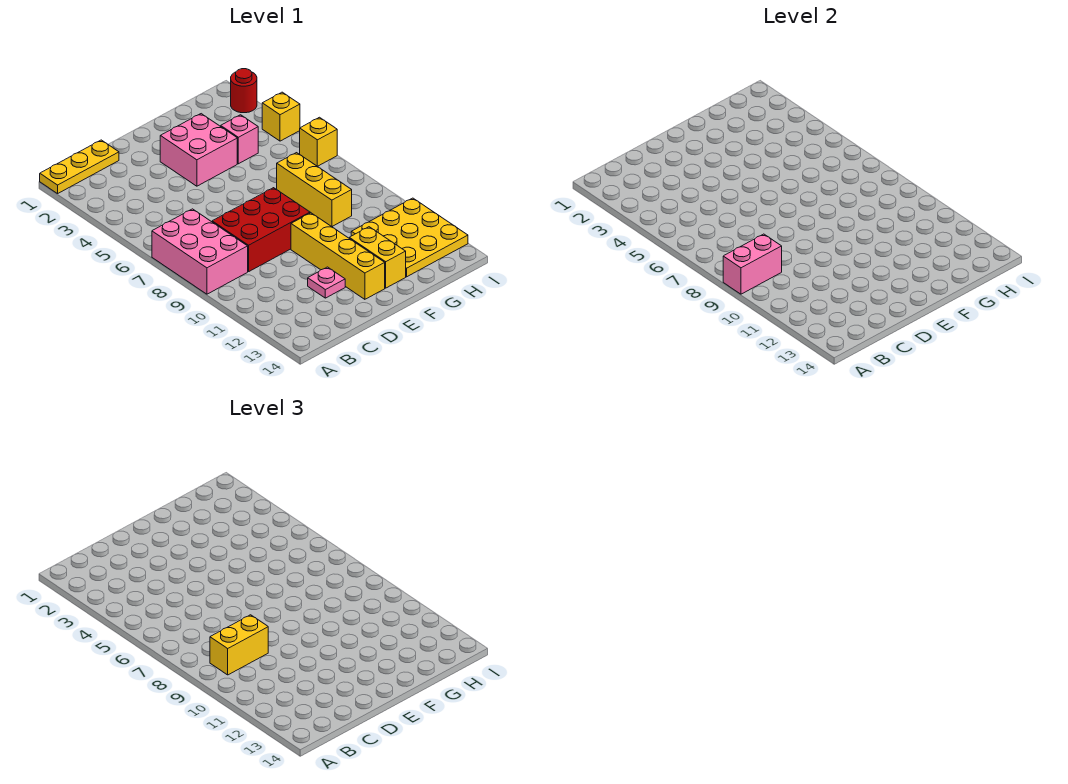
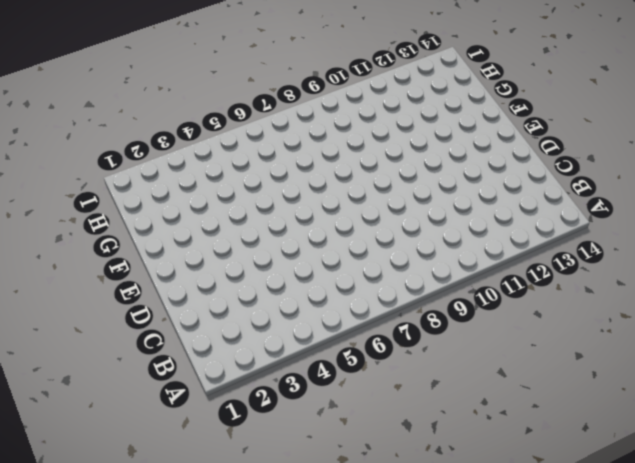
none -> yellow 1x3 plate [40,140,119,194]
none -> pink 2x3 brick [152,209,248,294]
none -> red 2x3 brick [212,188,310,272]

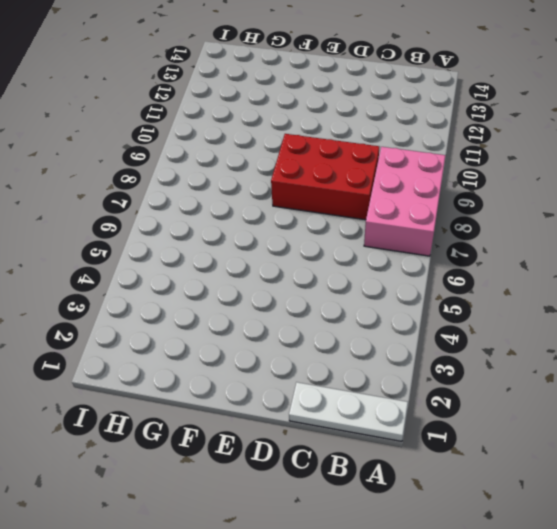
white 1x3 plate [289,382,408,441] -> yellow 1x3 plate [40,140,119,194]
none -> pink 1x1 plate [308,267,345,298]
none -> pink 2x2 brick [160,114,237,186]
none -> yellow 1x4 brick [291,213,385,299]

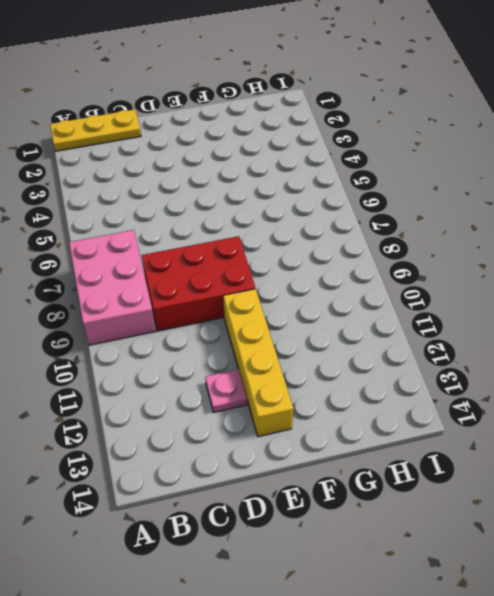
none -> pink 2x2 brick [160,114,237,186]
none -> yellow 1x2 brick [349,227,406,288]
none -> pink 1x1 brick [221,115,258,164]

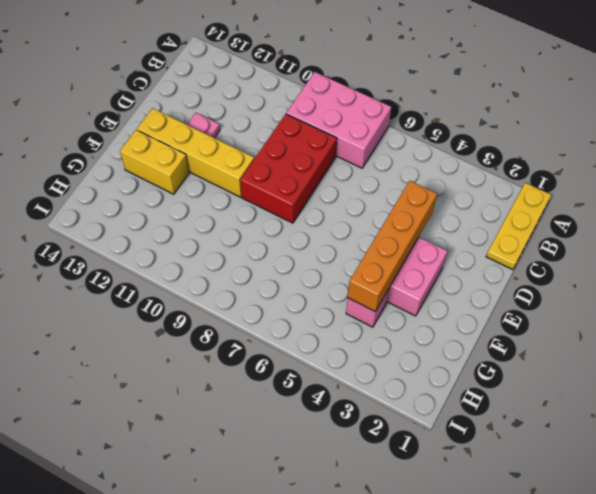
orange 1x4 brick [348,181,437,312] -> none
none -> yellow 1x3 brick [277,153,352,227]
none -> yellow 3x3 plate [351,198,468,277]
none -> red 1x1 round brick [231,69,257,113]

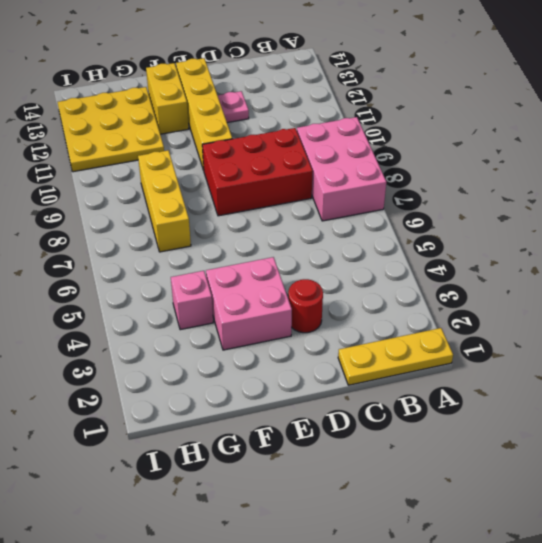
red 1x1 round brick [288,279,323,333] -> red 1x1 round brick moved to [231,69,257,113]
none -> yellow 1x1 brick [262,92,300,141]
none -> yellow 1x1 brick [300,117,337,166]
none -> pink 1x2 brick [723,234,782,294]

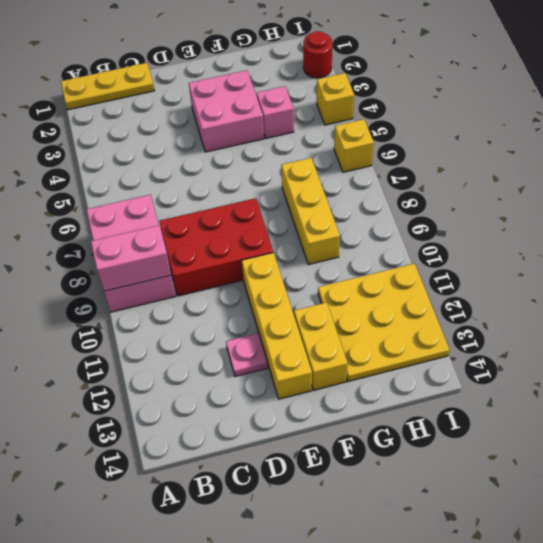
none -> yellow 1x2 brick [210,615,268,675]

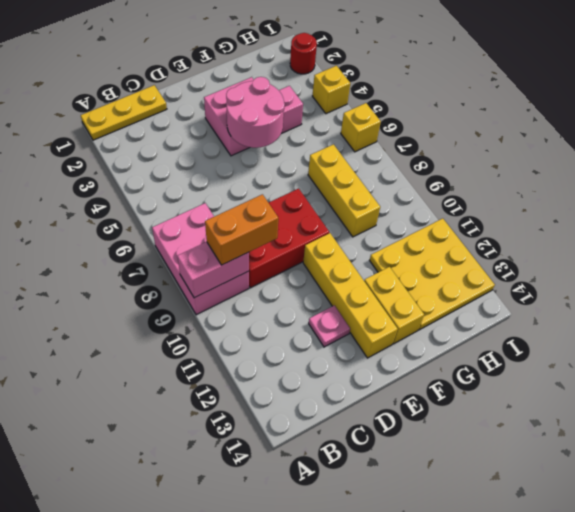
orange 1x2 brick [205,194,278,265] -> yellow 1x2 brick [210,615,268,675]
pink 2x2 round brick [226,77,285,148] -> none

